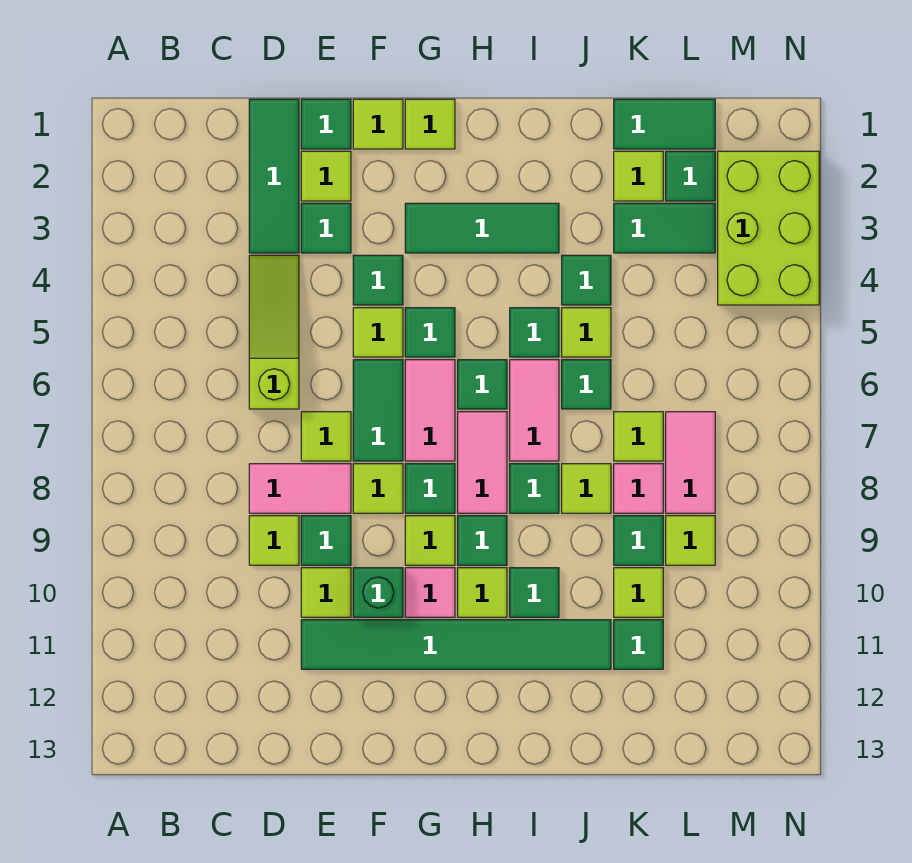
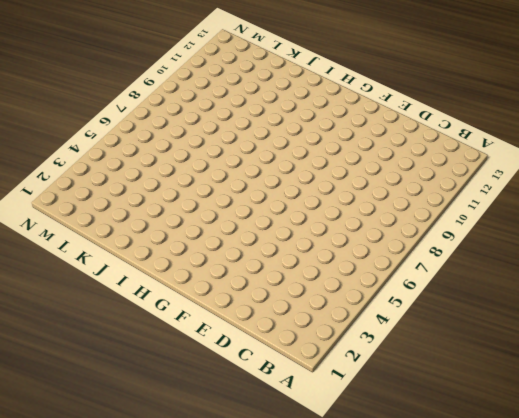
none -> green 1x3 tile [249,99,299,253]
none -> lime 1x3 slope [249,255,299,409]
none -> pink 1x2 tile [249,464,351,513]
none -> lime 1x1 tile [249,516,299,565]

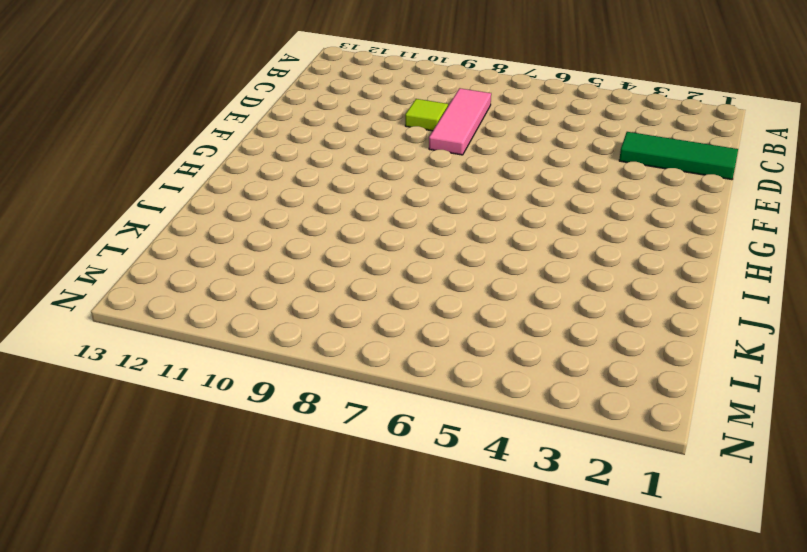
pink 1x3 tile [429,88,491,155] -> pink 1x2 tile [249,464,351,513]
none -> lime 1x3 slope [249,255,299,409]
none -> green 1x1 tile [301,99,351,149]
none -> lime 1x1 tile [301,151,351,201]
none -> green 1x1 tile [301,203,351,253]

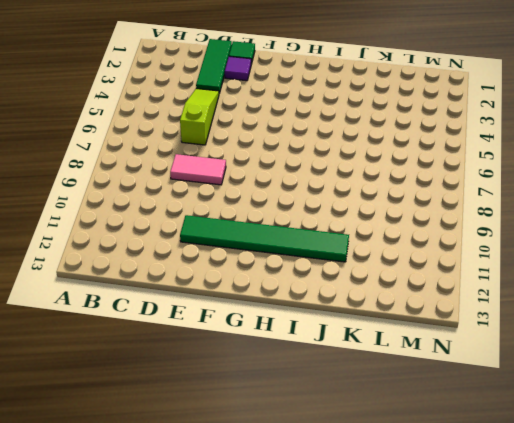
purple 1x1 tile [225,56,251,81] -> lime 1x1 tile [301,151,351,201]
none -> lime 1x1 tile [249,516,299,565]
none -> green 1x1 tile [301,203,351,253]
none -> lime 1x1 tile [301,412,351,461]
none -> green 1x1 tile [301,516,351,565]

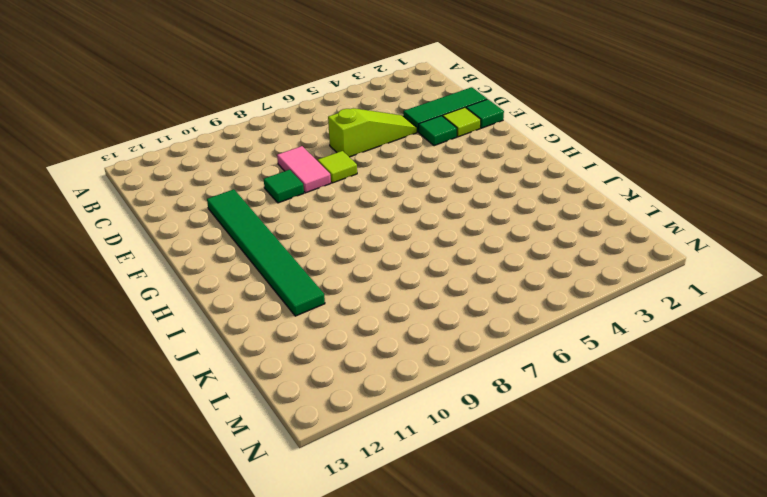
none -> lime 1x1 tile [249,516,299,565]
none -> lime 1x1 tile [301,568,351,617]
none -> lime 1x1 tile [353,99,403,149]
none -> green 1x1 tile [353,255,403,305]

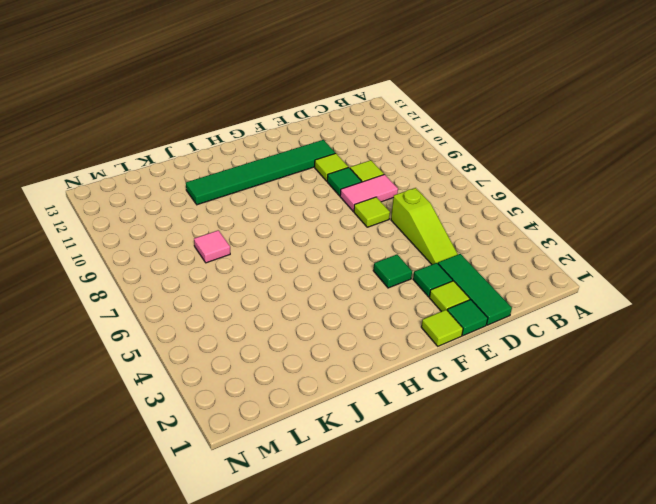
none -> lime 1x1 tile [353,308,403,357]
none -> green 1x2 tile [353,360,403,461]
none -> lime 1x1 tile [353,464,403,513]
none -> green 1x1 brick [353,568,403,617]

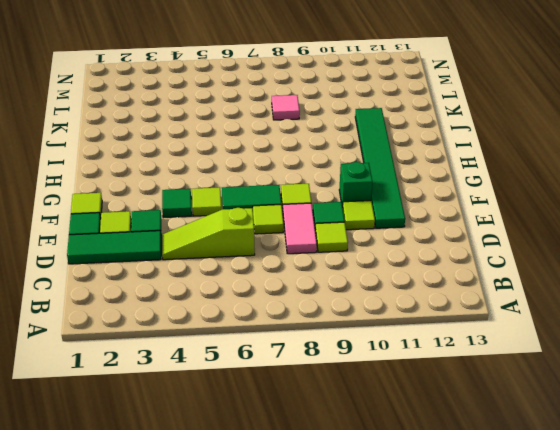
none -> lime 1x1 tile [405,99,455,149]
none -> green 1x3 tile [405,203,559,253]
none -> green 1x1 tile [405,308,455,357]
none -> pink 1x2 tile [405,360,455,461]

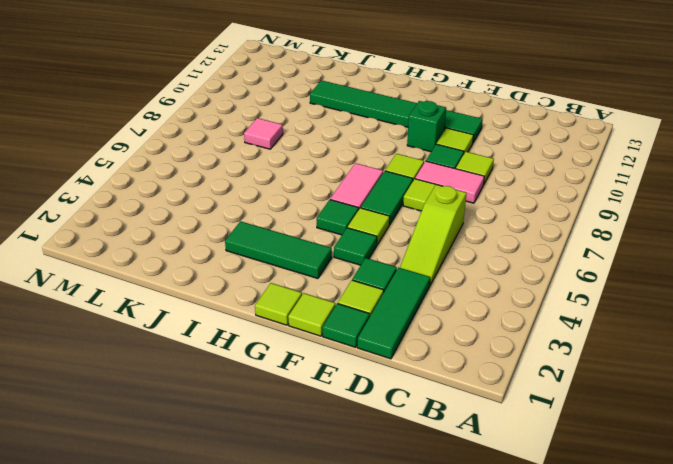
none -> green 1x1 tile [405,464,455,513]
none -> lime 1x1 tile [405,516,455,565]
none -> pink 1x1 tile [405,568,455,617]
none -> green 1x1 tile [458,360,507,409]

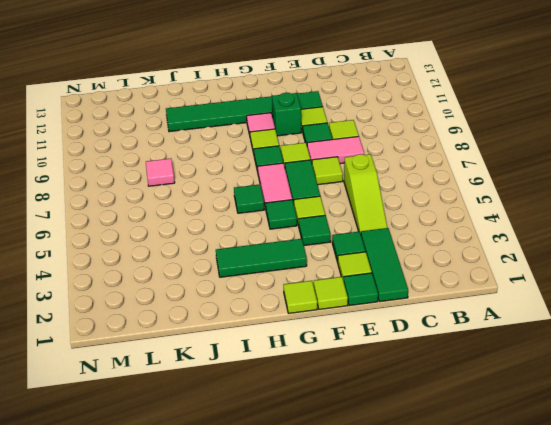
none -> pink 1x2 tile [458,412,507,513]
none -> green 1x1 tile [458,516,507,565]
none -> lime 1x1 tile [458,568,507,617]
none -> green 1x1 tile [510,308,559,357]

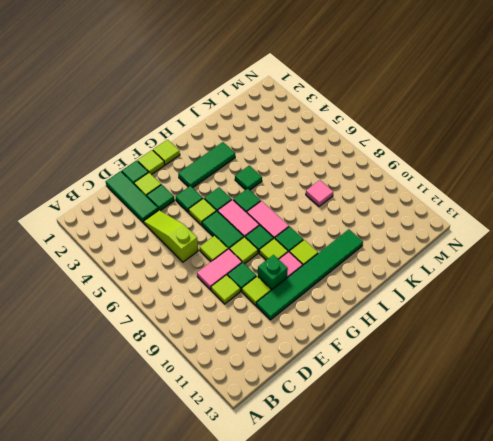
none -> pink 1x2 tile [510,360,559,461]
none -> green 1x1 tile [510,464,559,513]
none -> green 1x1 tile [510,568,559,617]
none -> green 1x1 tile [562,255,611,305]

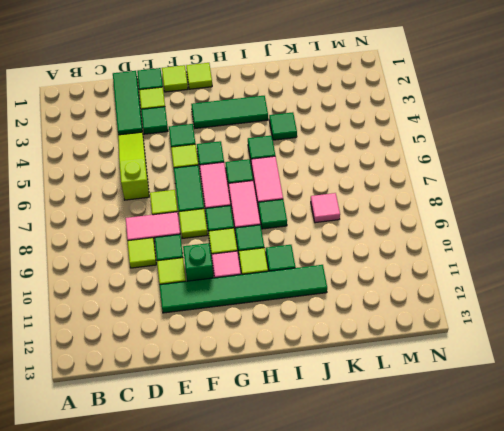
none -> lime 1x1 tile [562,308,611,357]
none -> green 1x1 tile [562,360,611,409]
none -> lime 1x1 tile [562,464,611,513]
none -> green 1x2 tile [614,99,715,149]

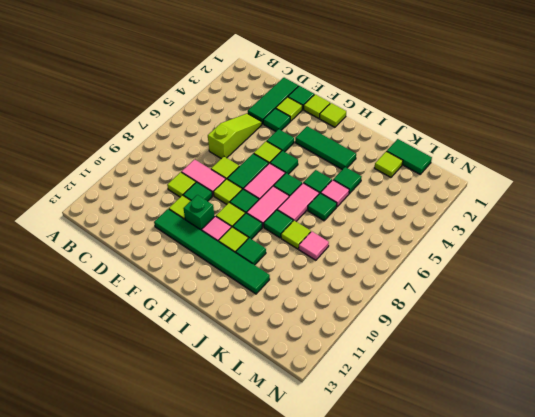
pink 1x1 tile [321,180,349,207] -> lime 1x1 tile [562,308,611,357]
none -> green 1x2 tile [614,203,715,253]
none -> lime 1x1 tile [614,412,663,461]
none -> green 1x1 tile [614,516,663,565]
none -> lime 1x1 tile [614,568,663,617]

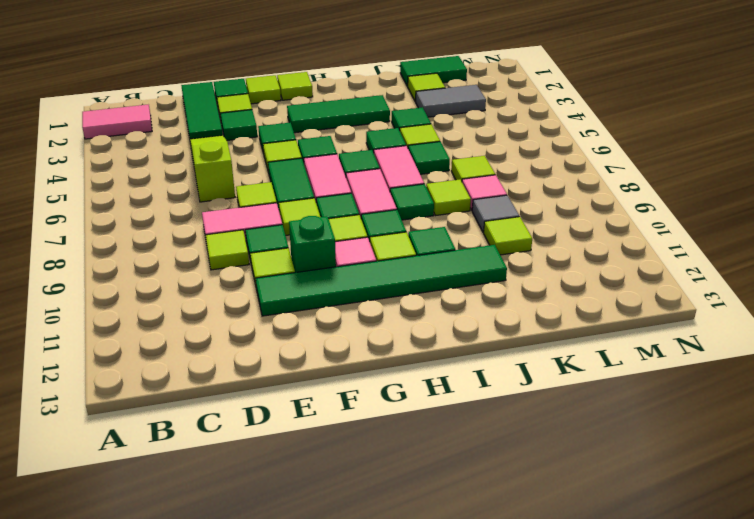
pink 1x2 tile [82,105,152,139] -> pink 1x2 tile turned to [666,412,715,513]
grey 1x2 tile [415,85,486,117] -> green 1x2 tile [614,203,715,253]
grey 1x1 tile [472,195,519,233] -> green 1x1 tile [614,516,663,565]
none -> green 1x1 tile [614,620,663,669]
none -> green 1x1 tile [666,151,715,201]
none -> lime 1x1 tile [666,516,715,565]
none -> lime 2x3 brick [718,151,819,305]

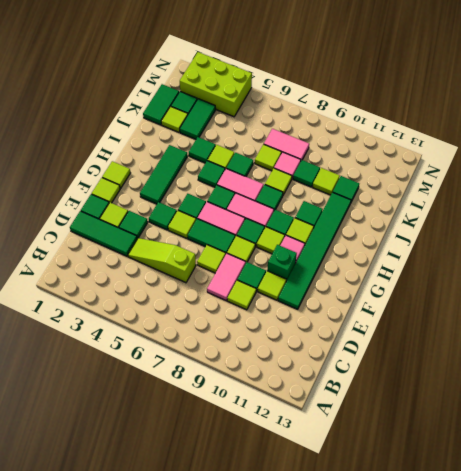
none -> lime 1x1 tile [666,516,715,565]

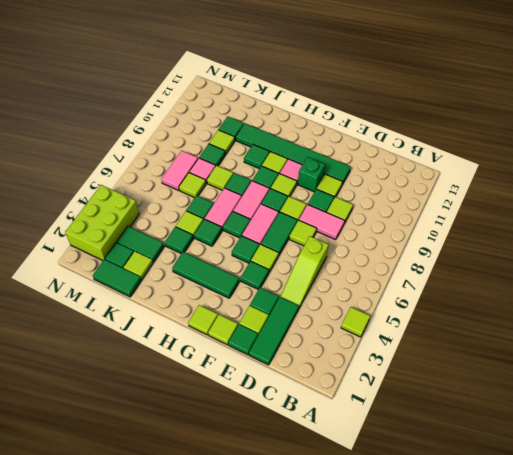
lime 1x1 tile [341,307,370,337] -> lime 1x1 tile moved to [666,516,715,565]

